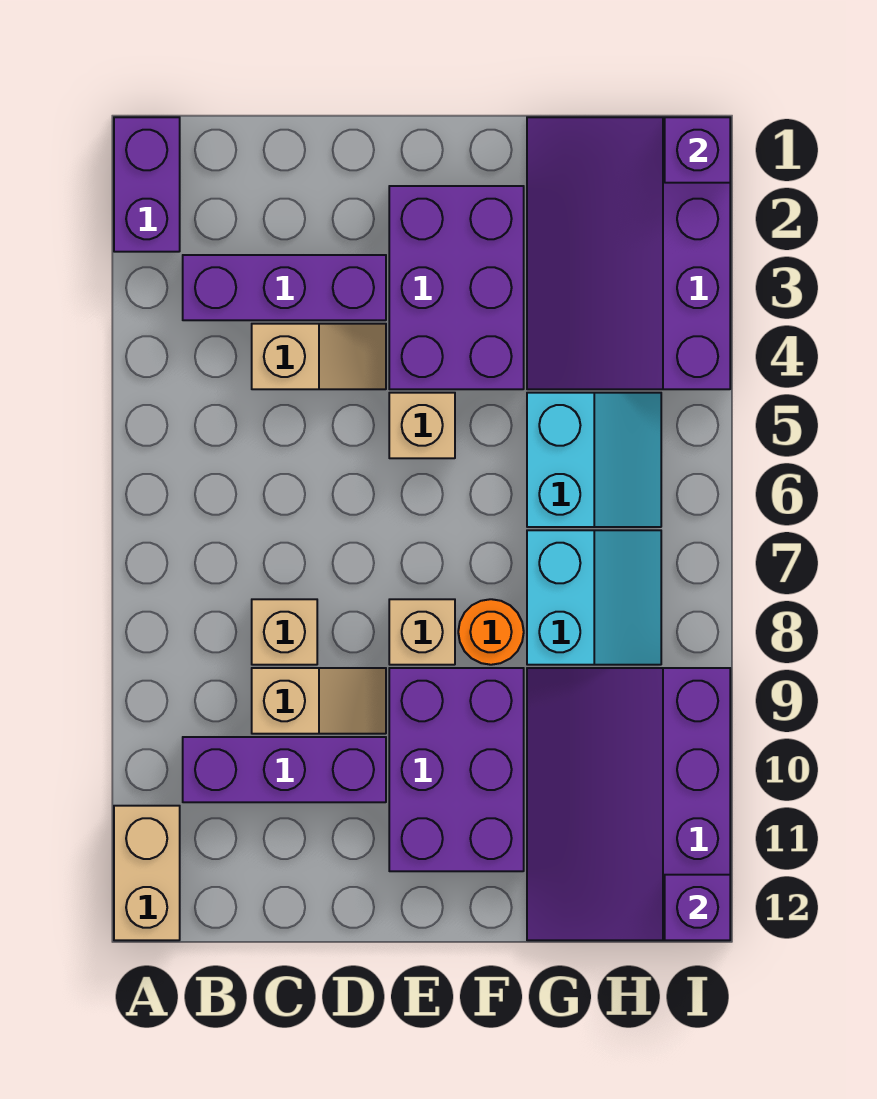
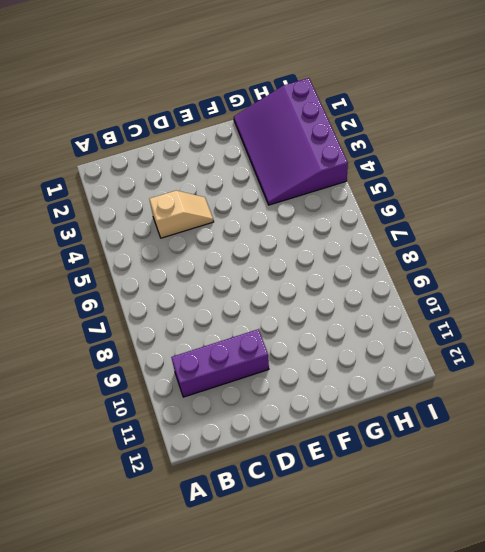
none -> purple 1x2 brick [114,117,180,252]
none -> tan 1x2 brick [114,806,180,940]
none -> purple 1x3 brick [183,255,386,320]

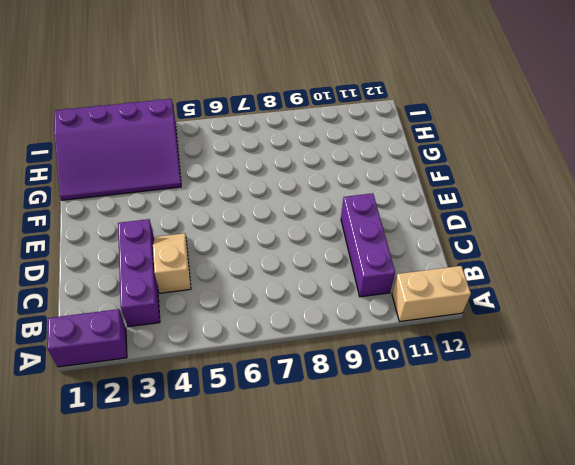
none -> tan 1x1 brick [252,599,317,665]
none -> tan 1x2 slope [252,668,386,734]
none -> purple 2x3 brick [389,186,524,389]

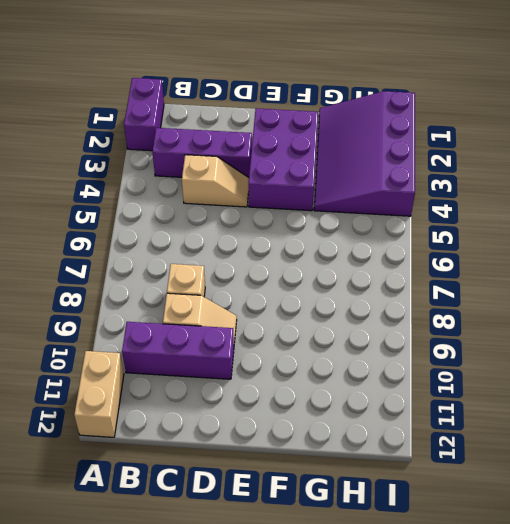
none -> tan 1x1 brick [389,393,455,458]
none -> tan 1x1 brick [389,599,455,665]
none -> purple 2x3 brick [389,668,524,871]

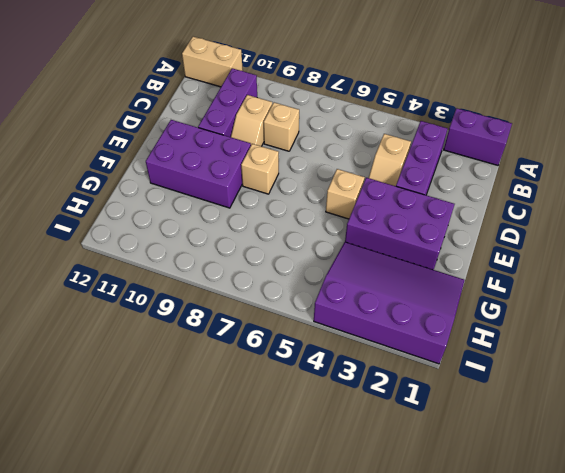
none -> orange 1x1 round brick [458,599,524,665]
none -> cyan 2x2 slope [527,393,661,527]
none -> cyan 2x2 slope [527,530,661,665]

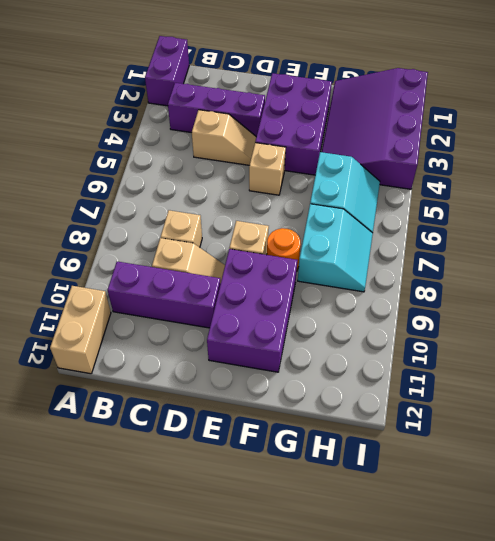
none -> purple 3x4 slope [527,668,730,940]
none -> purple 1x1 brick [665,117,730,183]
none -> purple 1x1 brick [665,875,730,940]

